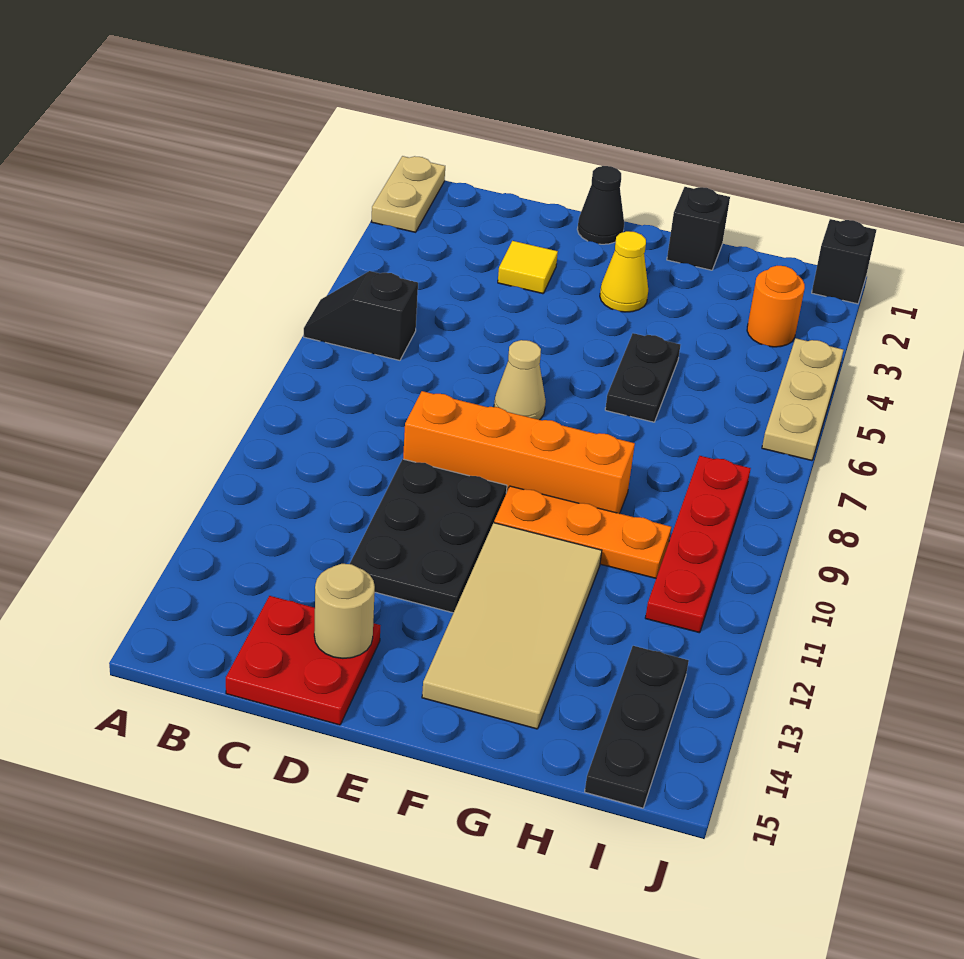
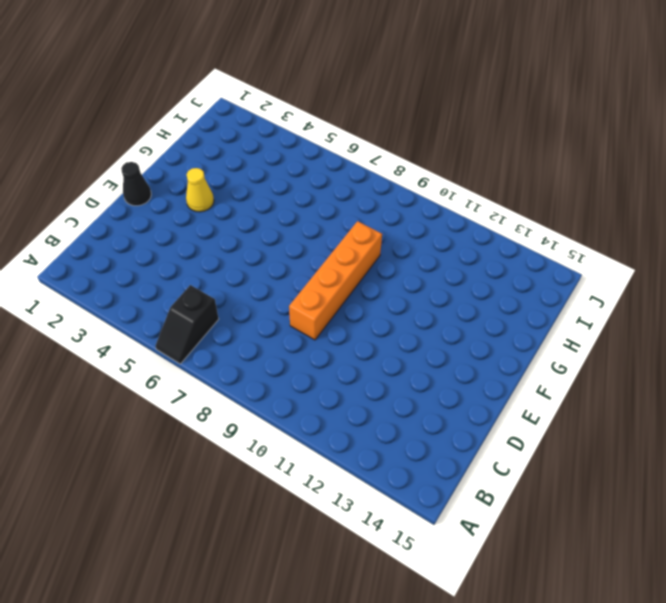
none -> tan 1x2 plate [371,156,445,232]
none -> red 2x2 plate [226,596,380,725]
none -> yellow 1x1 tile [498,241,558,294]

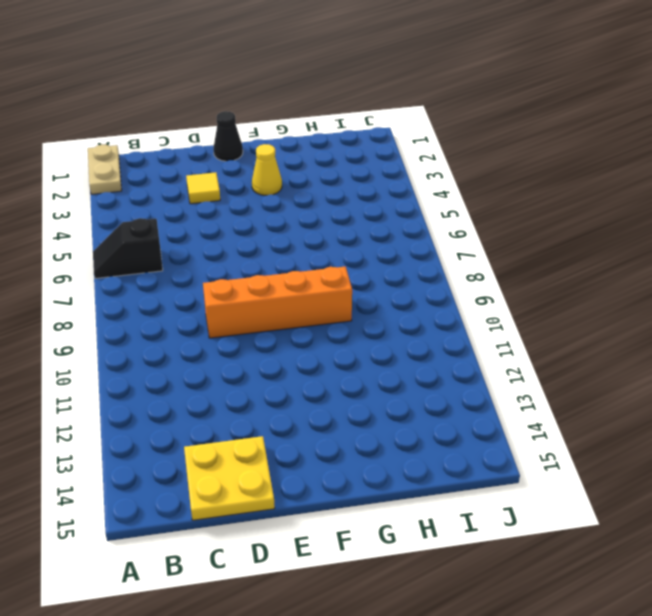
yellow 2x2 plate [184,436,275,520] -> red 2x2 plate [226,596,380,725]
none -> black 2x3 plate [350,459,507,613]
none -> tan 1x1 cone [494,340,546,420]
none -> orange 1x3 plate [494,486,671,578]

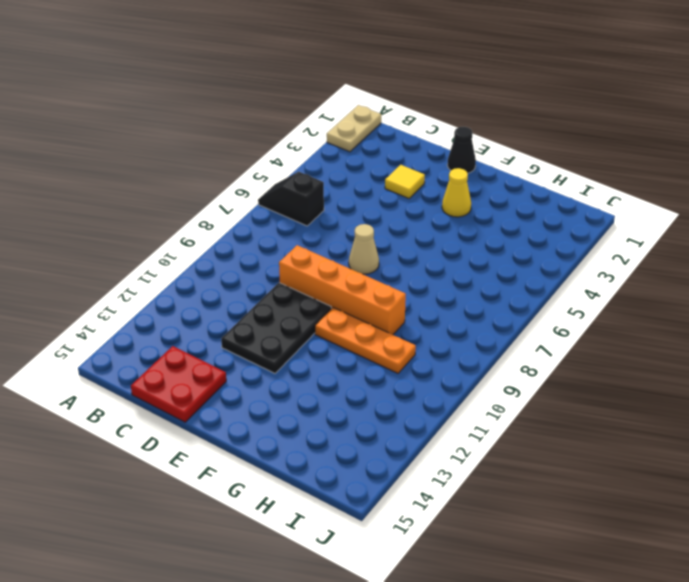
none -> tan 2x4 tile [422,523,602,729]
none -> black 1x1 brick [667,187,730,270]
none -> black 1x2 plate [605,333,680,422]

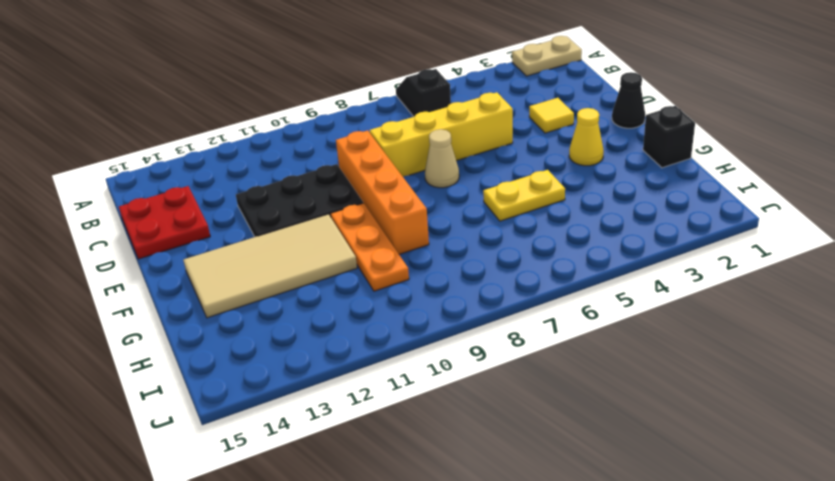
yellow 1x4 brick [370,92,513,177] -> none
yellow 1x2 plate [483,170,565,221] -> black 1x2 plate [605,333,680,422]
none -> orange 1x1 round brick [747,266,805,347]
none -> red 1x4 plate [645,456,751,633]
none -> black 1x3 plate [585,646,689,808]

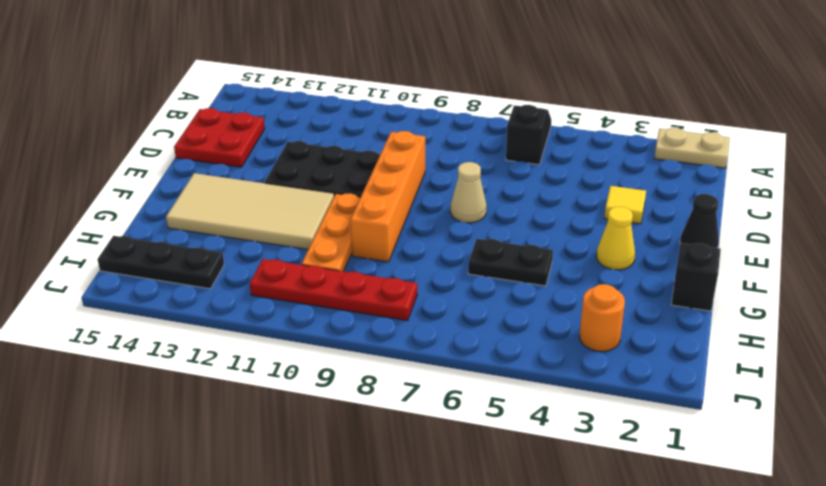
none -> black 1x1 brick [812,219,876,304]
none -> tan 1x3 plate [762,338,843,461]
none -> tan 1x1 round brick [314,564,375,658]

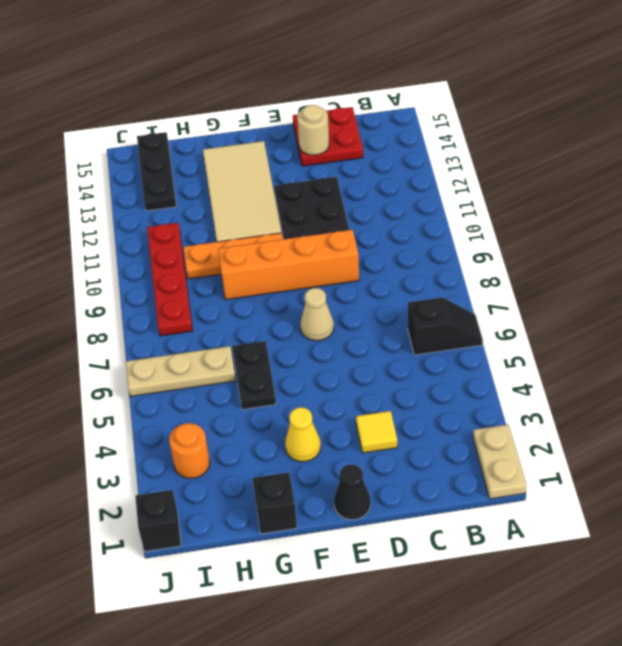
tan 1x3 plate [126,346,236,397] -> tan 1x3 plate turned to [762,338,843,461]

